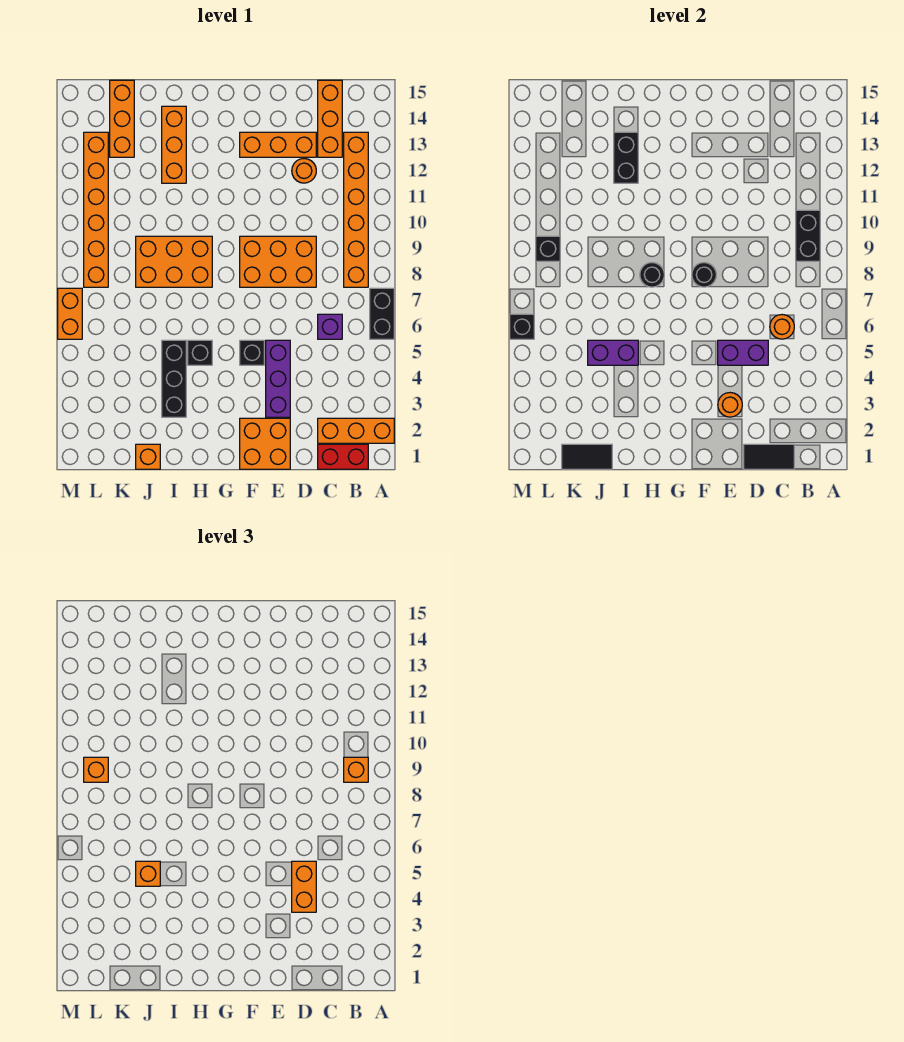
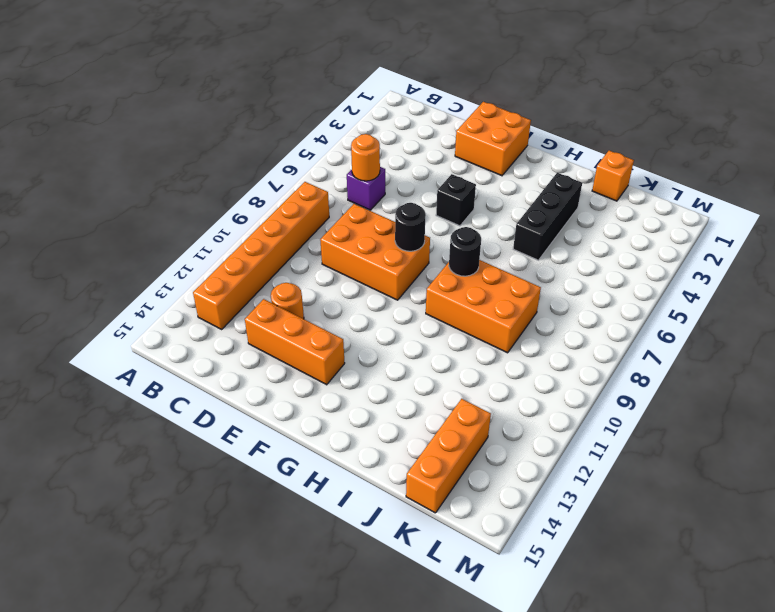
none -> orange 1x3 brick [318,418,394,443]
none -> black 1x2 brick [370,288,394,339]
none -> red 1x2 brick [318,444,368,469]
none -> orange 1x3 brick [318,80,342,157]

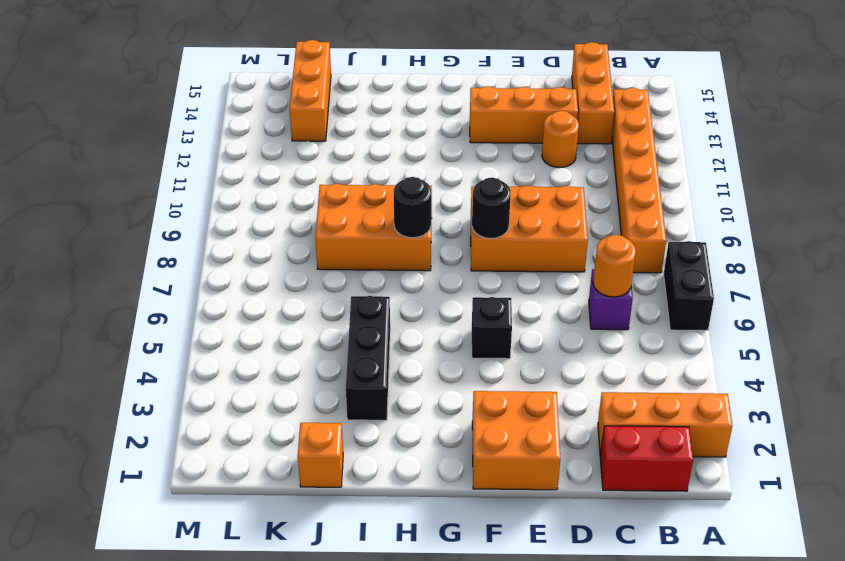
none -> purple 1x3 brick [266,340,290,417]
none -> black 1x1 brick [188,340,212,365]
none -> orange 1x3 brick [162,106,186,183]
none -> orange 1x6 brick [84,132,108,287]

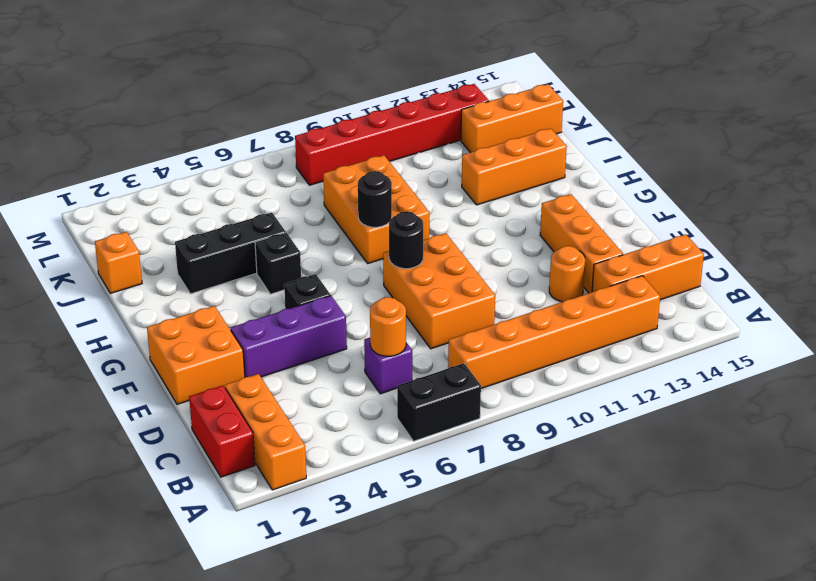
red 1x6 brick [295,84,489,185] -> orange 1x6 brick [84,132,108,287]
none -> orange 1x2 brick [58,288,82,339]
none -> black 1x2 brick [796,210,820,261]
none -> black 1x2 tile [744,444,794,469]
none -> purple 1x2 brick [718,340,768,365]

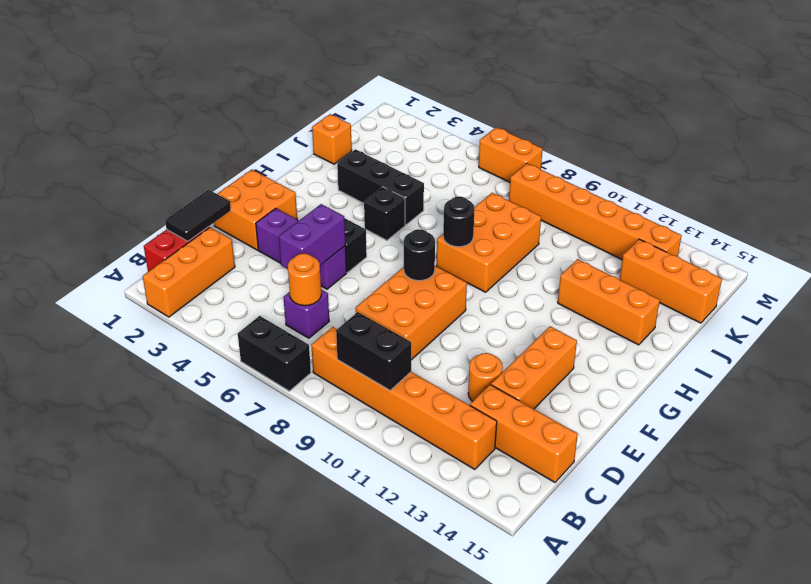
none -> orange 1x1 round brick [718,393,742,417]
none -> purple 1x2 brick [588,340,638,365]
none -> black 1x2 brick [614,132,638,183]
none -> black 1x2 tile [562,444,612,469]

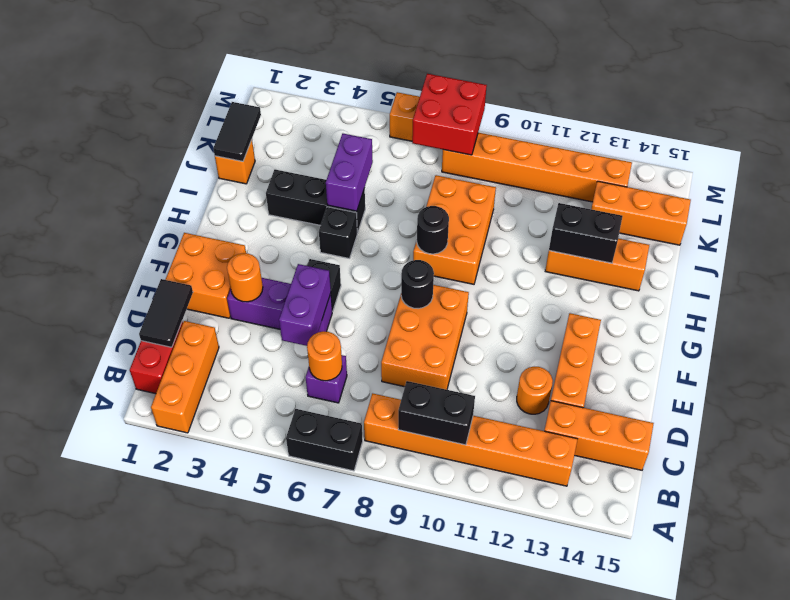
red 2x2 brick [412,74,487,155] -> none
none -> black 1x1 brick [536,236,560,261]
none -> black 1x1 brick [510,314,534,339]
none -> orange 1x1 brick [344,757,368,782]
none -> orange 1x2 brick [292,861,316,912]

